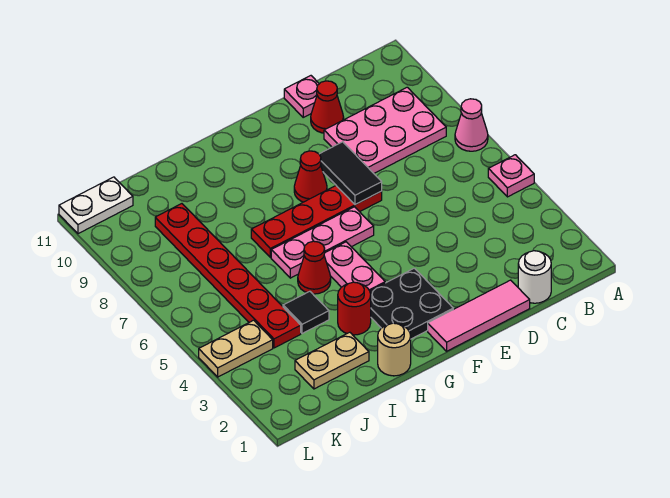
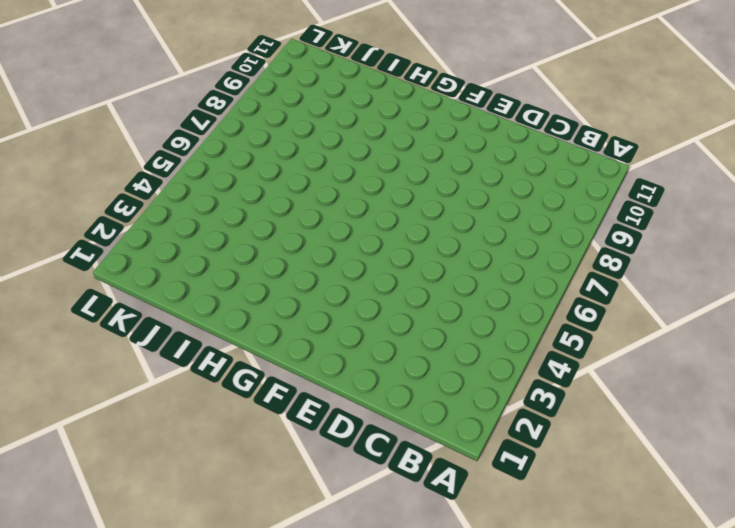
none -> pink 1x1 plate [488,155,534,197]
none -> pink 1x1 cone [455,99,488,151]
none -> pink 2x3 plate [324,87,446,173]

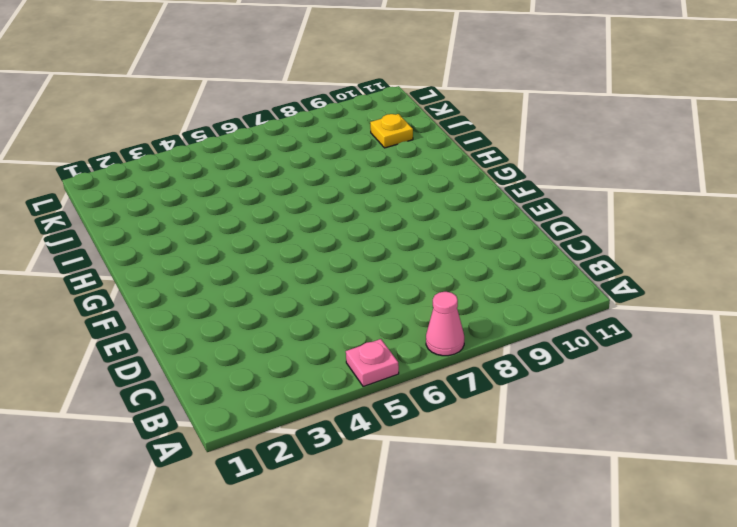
yellow 1x1 plate [370,114,413,148] -> none
none -> pink 2x3 plate [324,87,446,173]
none -> white 1x1 round brick [518,251,551,303]
none -> pink 1x3 tile [428,280,530,351]

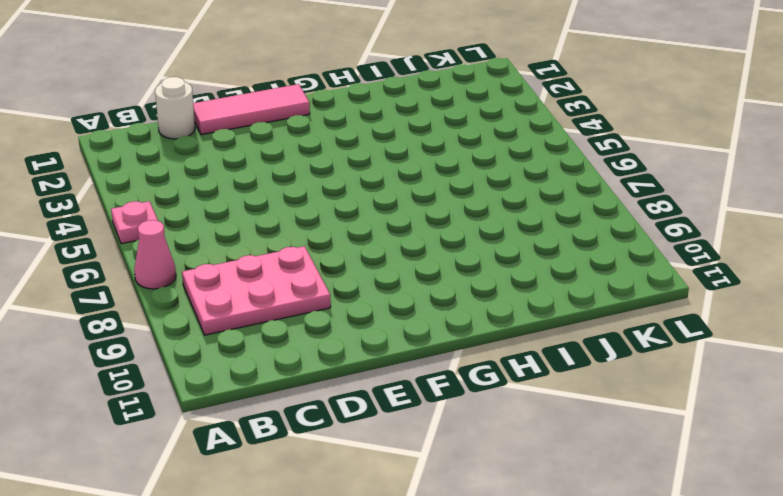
none -> red 1x1 cone [311,81,344,133]
none -> pink 1x1 plate [284,76,319,117]
none -> red 1x4 plate [251,186,382,258]

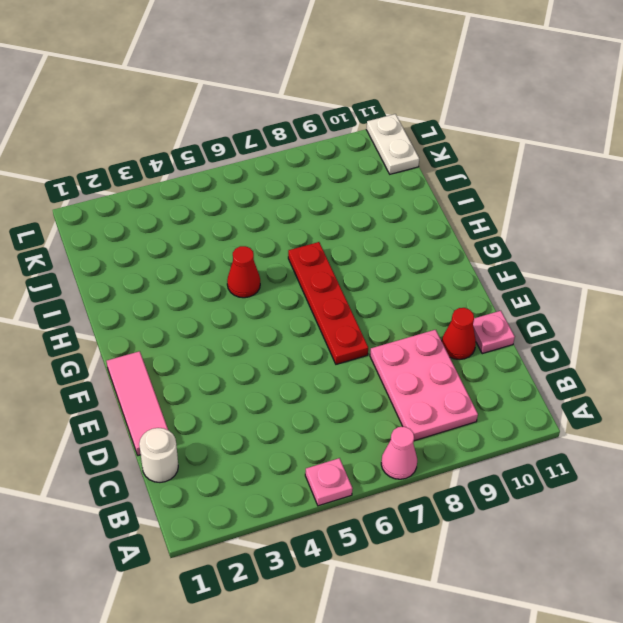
none -> black 2x2 plate [370,268,453,339]
none -> pink 1x3 plate [271,207,374,278]
none -> red 1x1 cone [294,151,327,202]

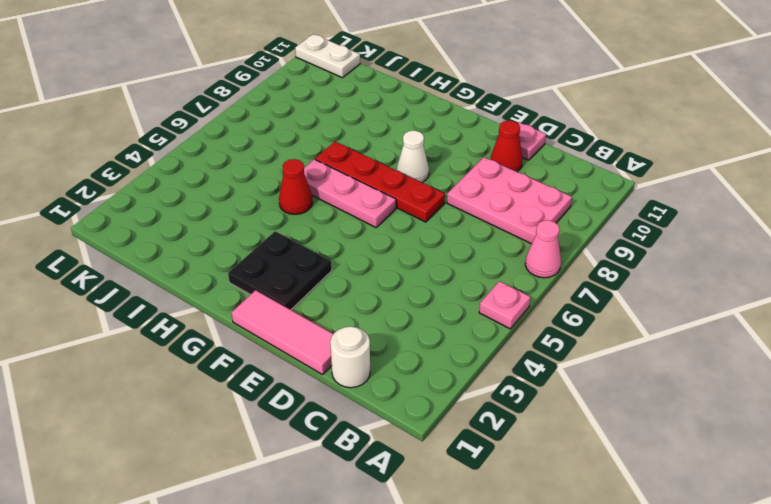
white 1x1 cone [397,130,429,183] -> red 1x1 cone [294,151,327,202]
none -> pink 1x2 plate [324,242,385,291]
none -> tan 1x1 round brick [378,323,411,376]
none -> red 1x1 round brick [338,282,371,335]

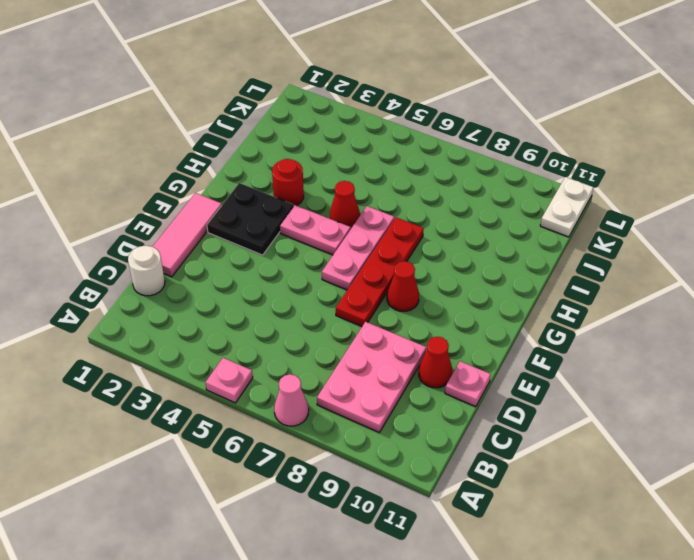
none -> tan 1x1 round brick [378,323,411,376]
none -> tan 1x2 plate [295,332,369,389]
none -> black 1x1 tile [283,291,329,334]

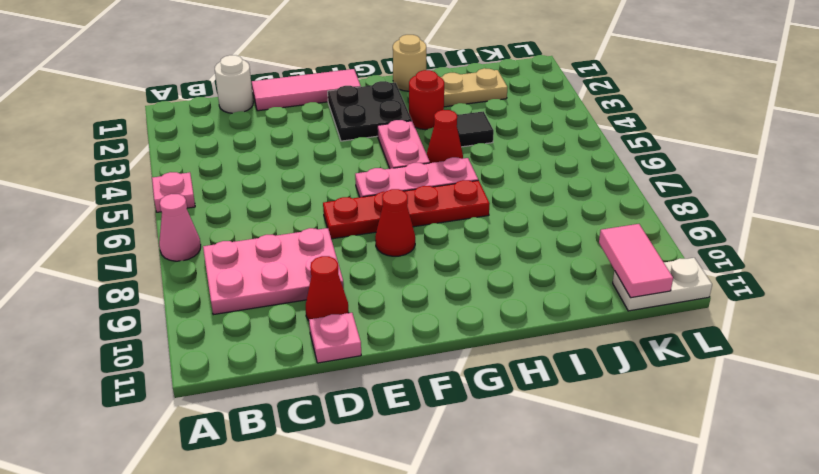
pink 1x2 tile [599,224,673,298] -> none
none -> red 1x6 plate [155,204,301,348]
none -> tan 1x2 plate [199,320,273,377]
none -> black 1x2 tile [319,142,382,205]

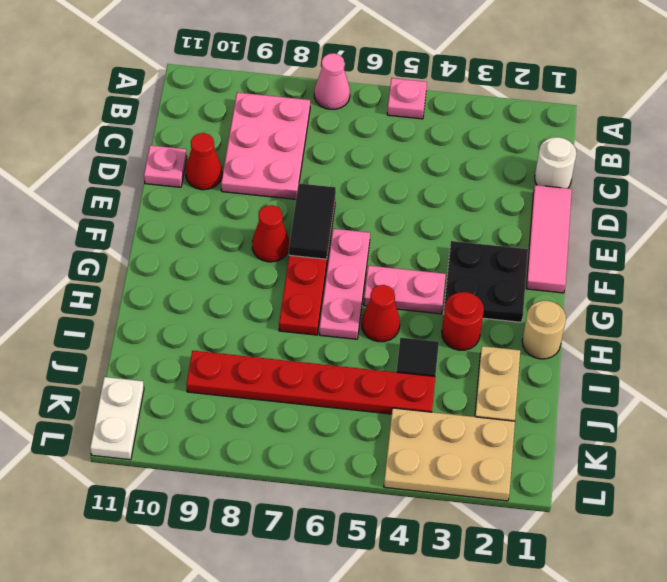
black 1x2 tile [289,184,336,259] -> black 1x2 tile turned to [319,142,382,205]
tan 2x3 plate [384,408,515,501] -> tan 1x2 plate [199,320,273,377]

